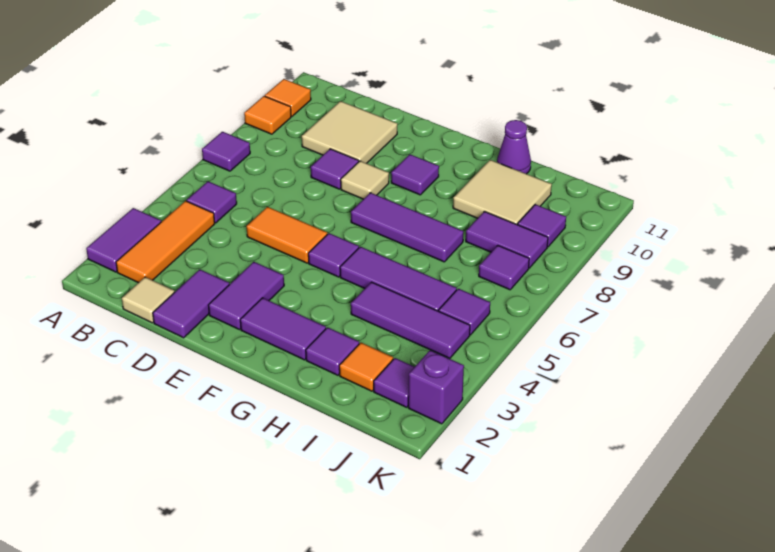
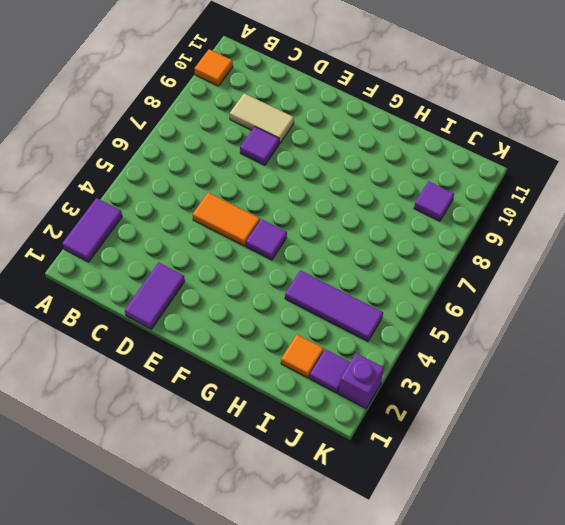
tan 1x2 tile [230,93,294,144] -> tan 2x2 tile [302,101,397,163]
none -> purple 1x1 tile [202,132,250,171]
none -> orange 1x1 tile [244,96,291,134]
none -> orange 1x3 tile [116,201,215,283]

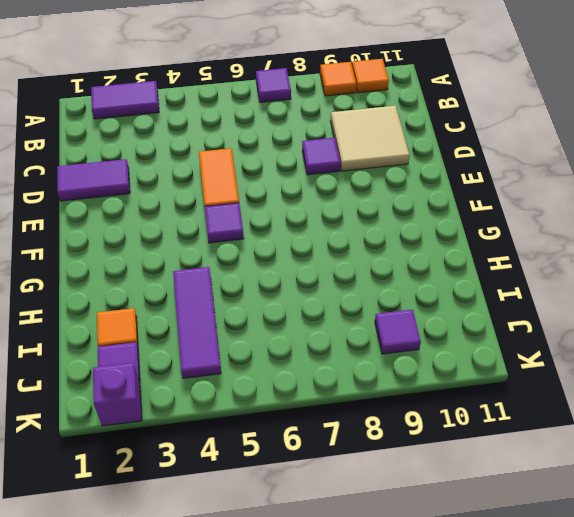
none -> orange 1x3 tile [116,201,215,283]
none -> purple 1x1 tile [187,181,237,223]
none -> tan 1x1 tile [122,277,175,323]

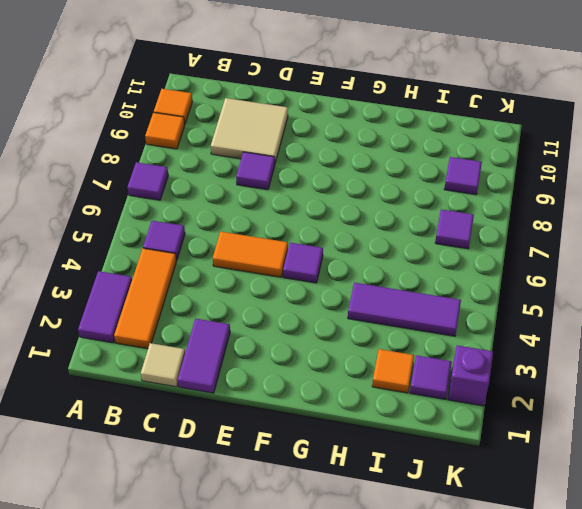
none -> purple 1x2 tile [208,262,284,330]
none -> tan 1x1 tile [341,161,389,199]
none -> purple 1x2 tile [240,298,326,360]

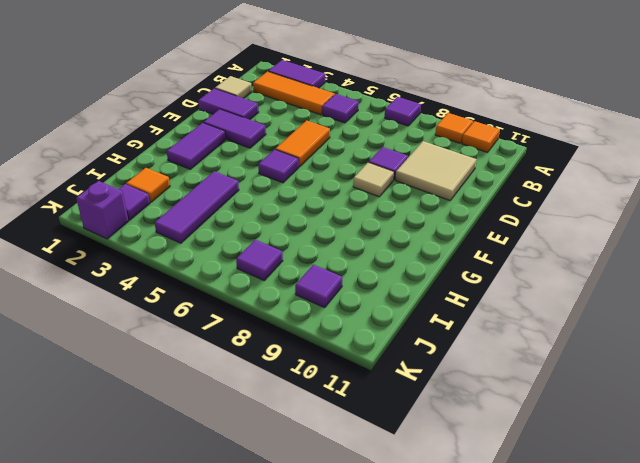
none -> purple 1x3 tile [351,193,464,262]
none -> purple 1x1 tile [391,154,439,195]
none -> purple 1x3 tile [340,247,457,311]

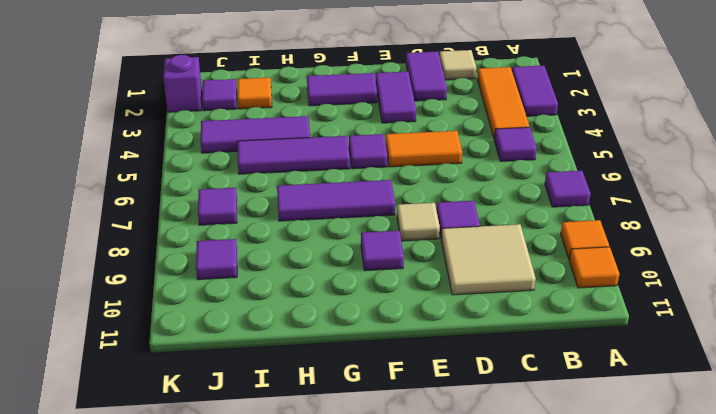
none -> purple 1x1 tile [306,327,359,375]
none -> tan 2x2 tile [453,160,552,225]
none -> purple 1x1 cone [497,120,531,174]

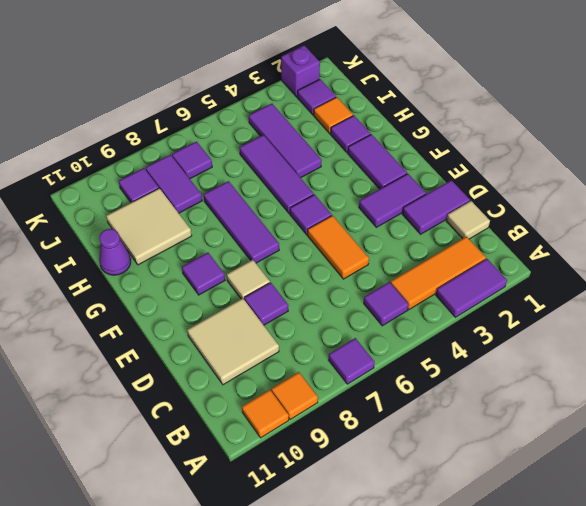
none -> purple 1x1 tile [439,289,490,335]

